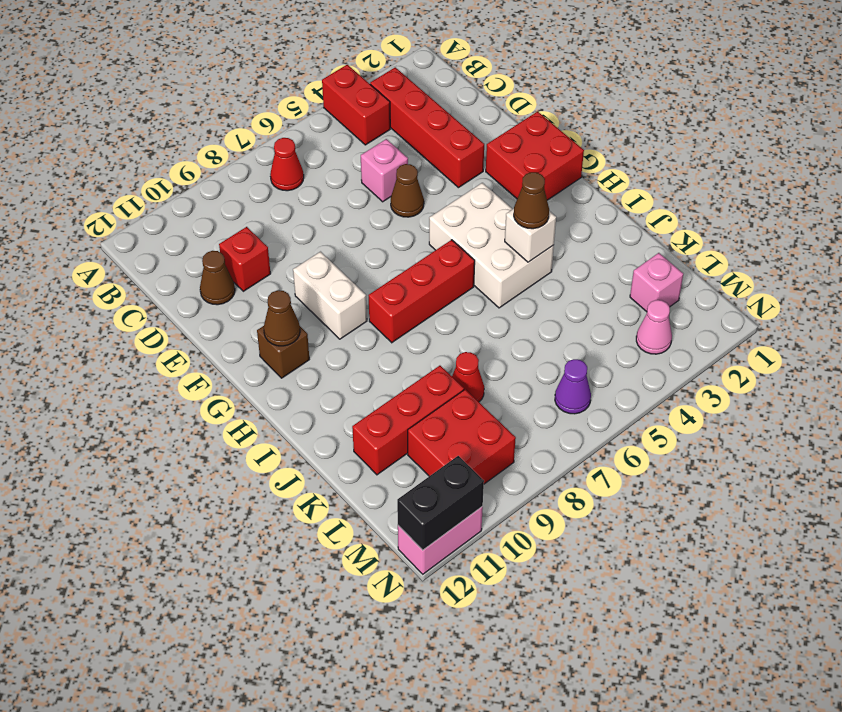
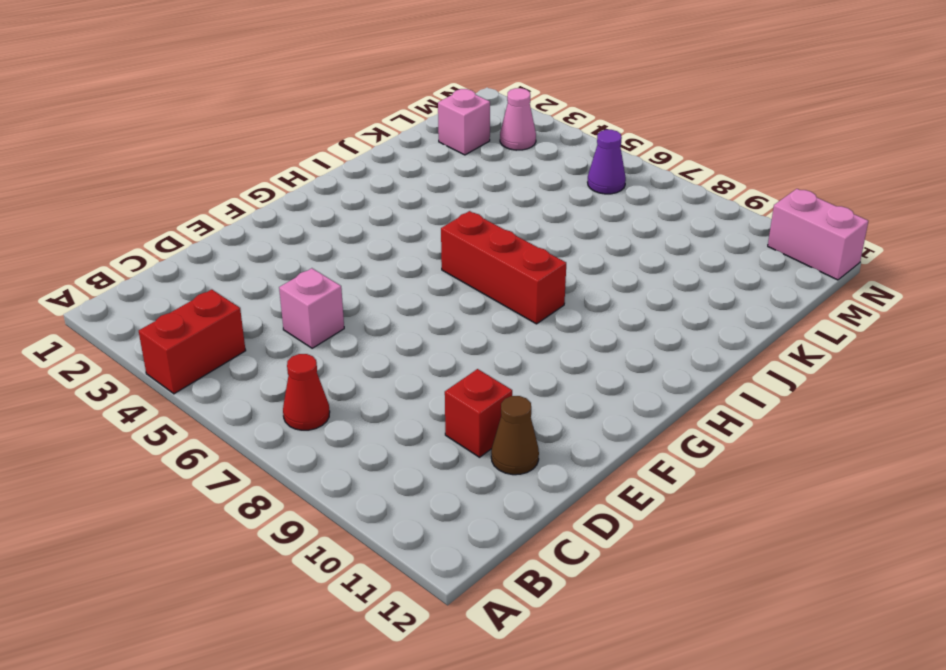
none -> red 1x4 brick [370,67,484,188]
none -> brown 1x1 cone [391,164,424,217]
none -> red 2x2 brick [486,112,584,200]

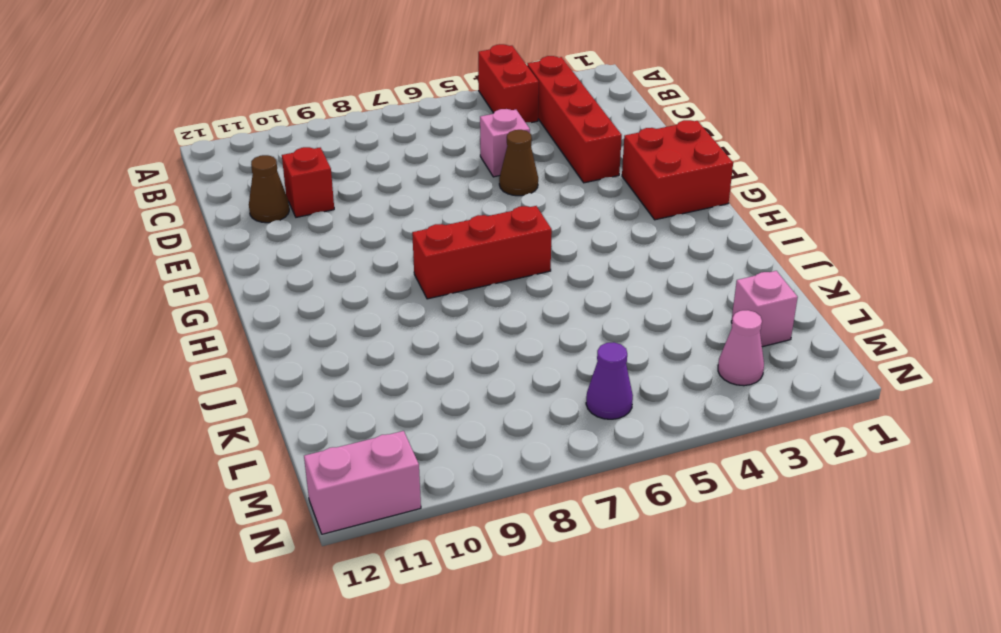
none -> red 1x1 cone [270,138,304,191]
none -> white 1x2 brick [293,252,367,339]
none -> white 2x3 brick [429,183,554,308]

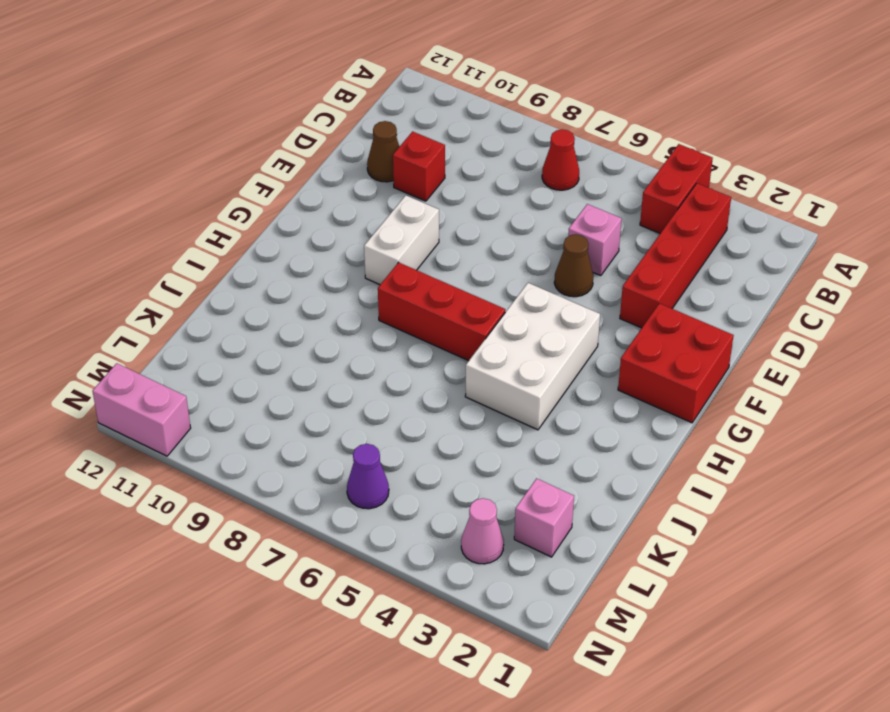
none -> brown 1x1 brick [257,326,309,378]
none -> red 1x1 cone [452,352,484,402]
none -> red 1x3 brick [352,366,464,475]

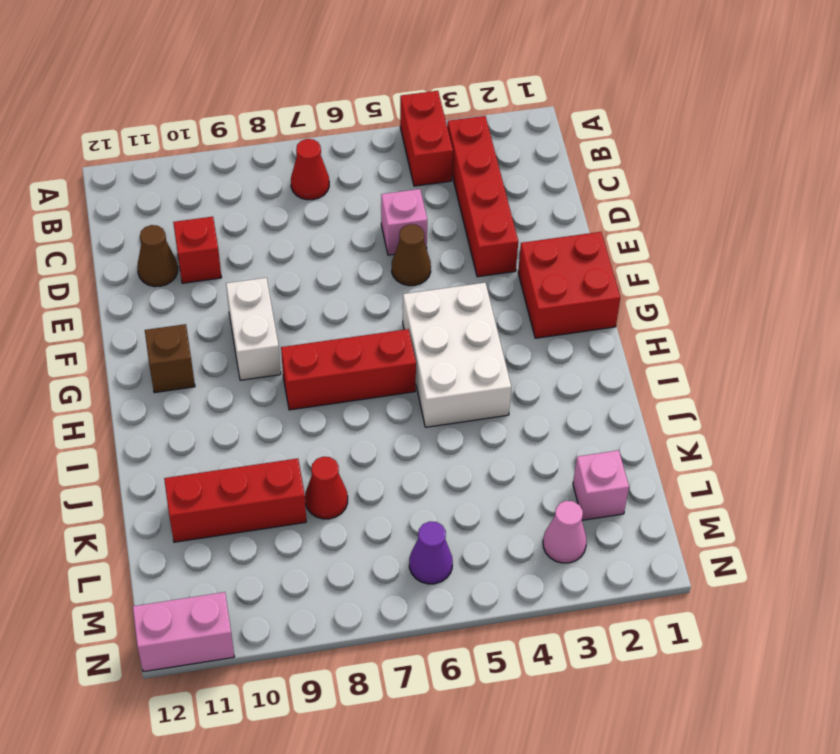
none -> red 2x2 brick [408,389,516,484]
none -> brown 1x1 cone [264,290,300,346]
none -> white 1x1 brick [505,209,556,262]

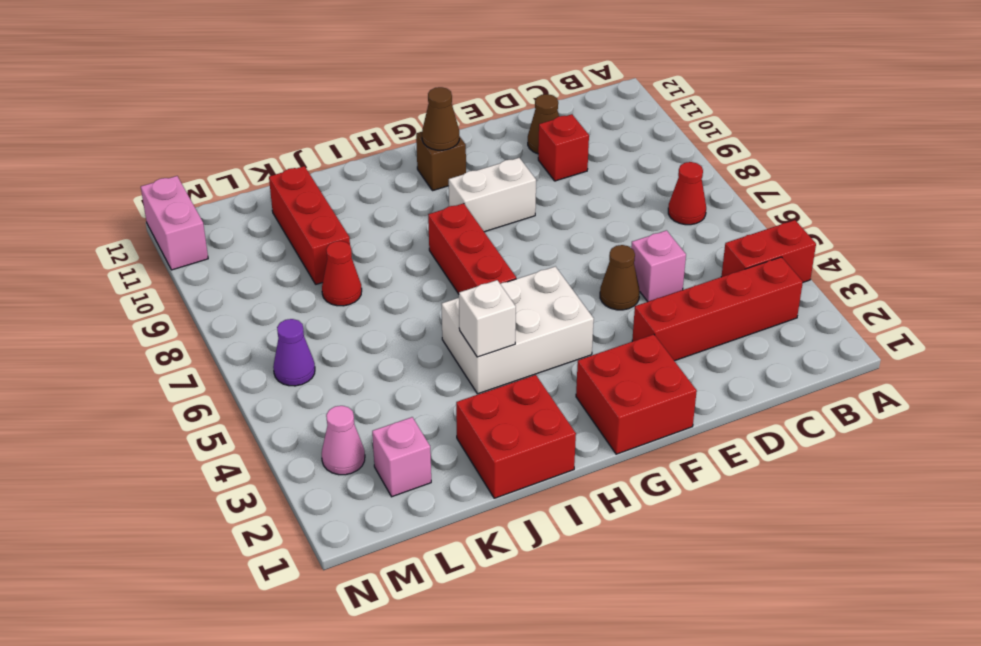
red 2x2 brick [456,375,576,498] -> red 2x2 brick moved to [408,389,516,484]
none -> black 1x2 brick [397,456,484,550]
none -> brown 1x1 cone [514,172,549,229]

